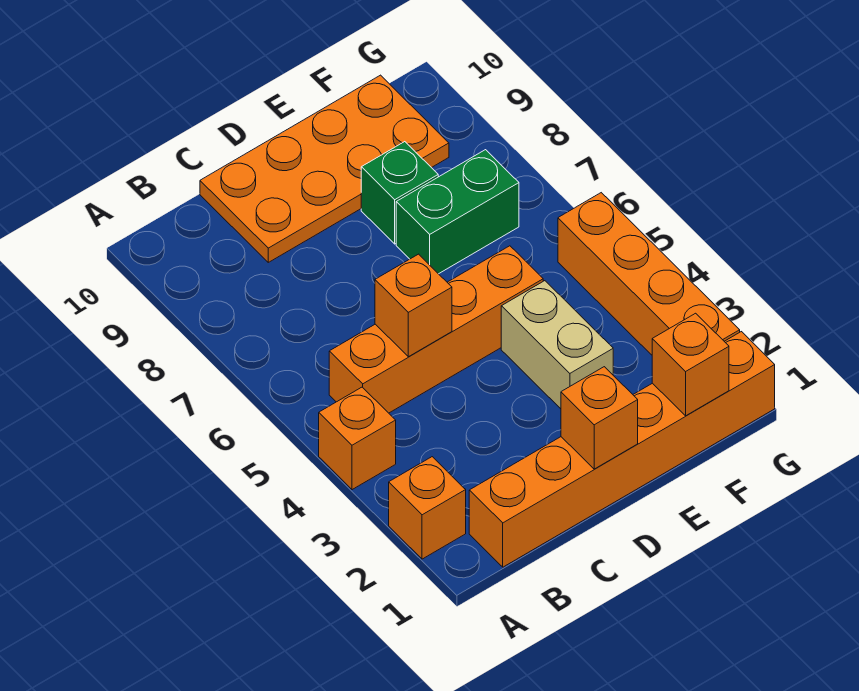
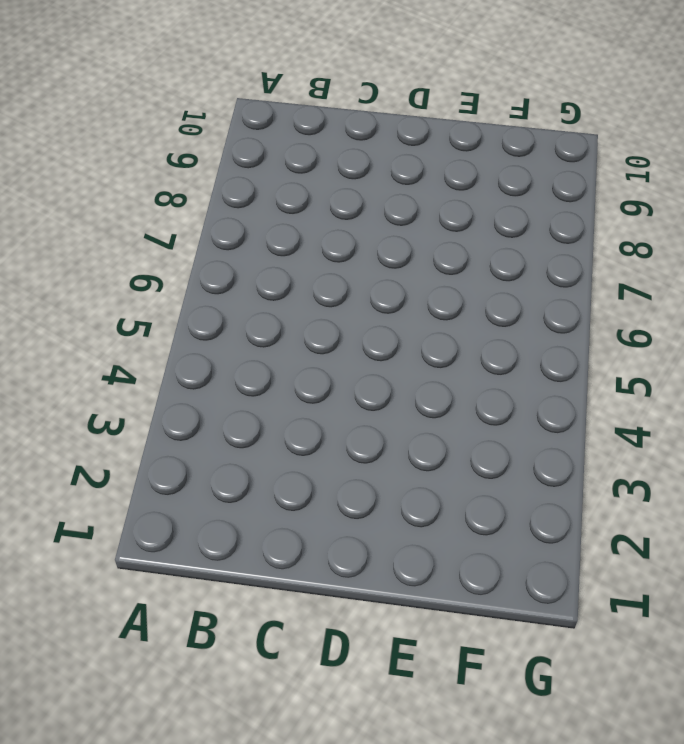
none -> orange 1x1 brick [389,457,466,559]
none -> orange 1x1 brick [319,387,396,490]
none -> orange 1x6 brick [469,332,775,567]

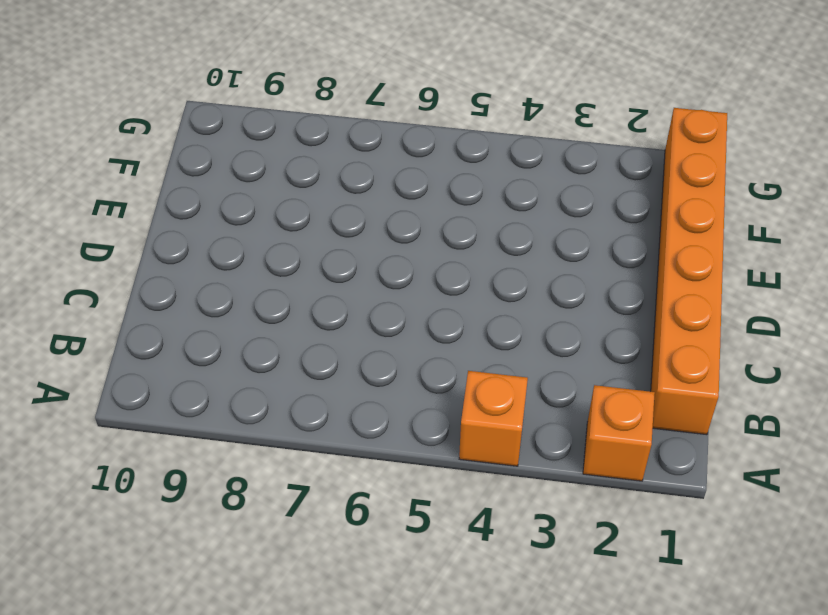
none -> orange 1x4 brick [329,246,543,413]
none -> orange 2x4 plate [200,75,449,262]
none -> tan 1x2 brick [501,281,613,409]

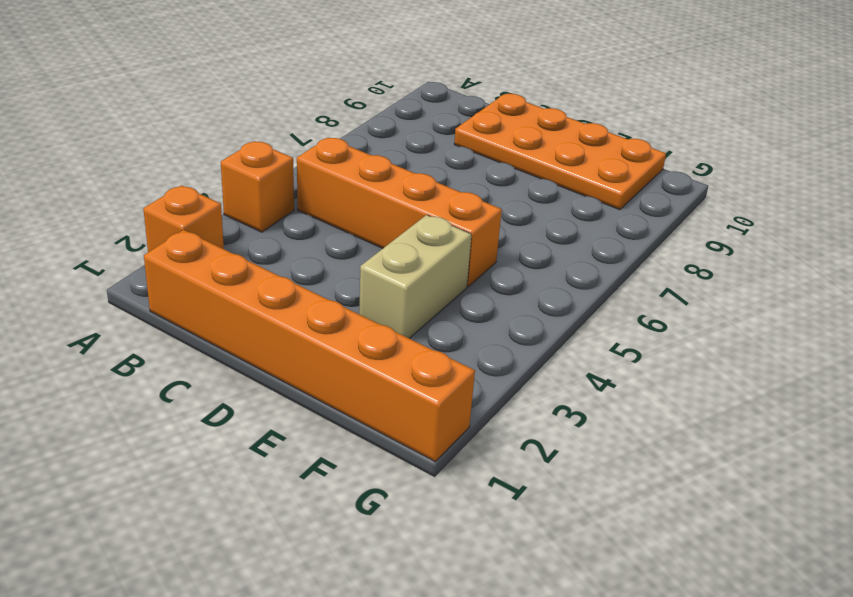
none -> green 1x2 brick [396,150,519,274]
none -> green 1x1 brick [361,142,438,244]
none -> orange 1x4 brick [558,193,740,355]

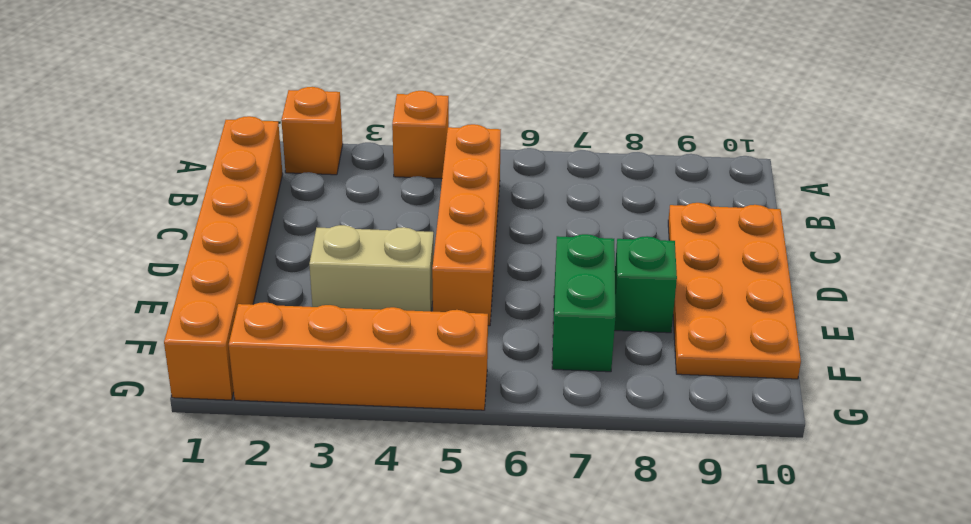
none -> orange 1x1 brick [375,254,452,357]
none -> orange 1x1 brick [561,367,638,469]
none -> orange 1x1 brick [652,313,729,416]

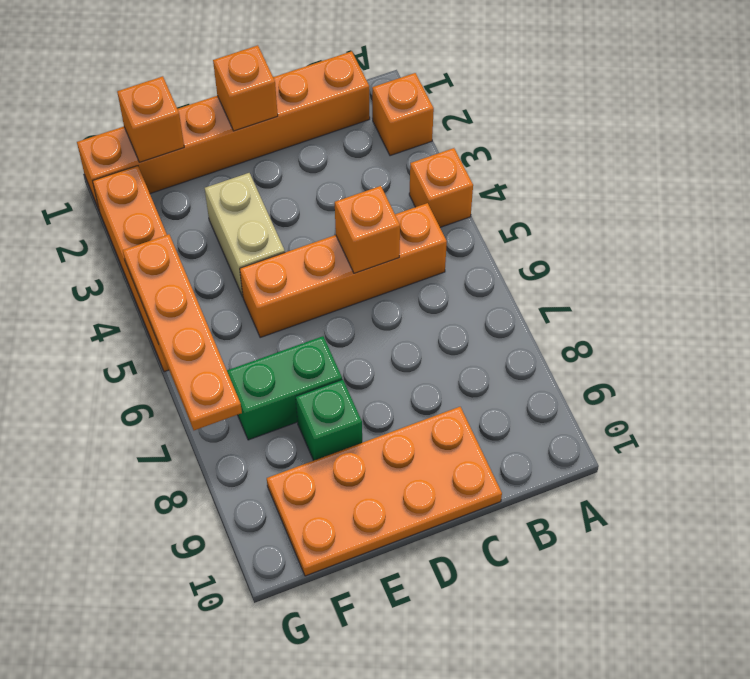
orange 1x4 plate [123,234,242,430] -> none

